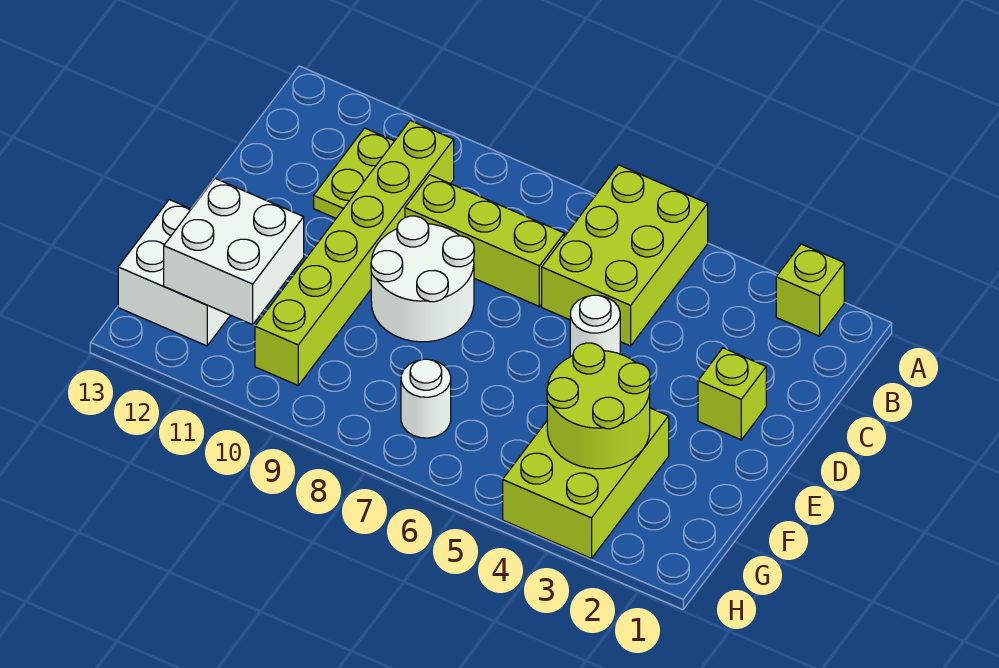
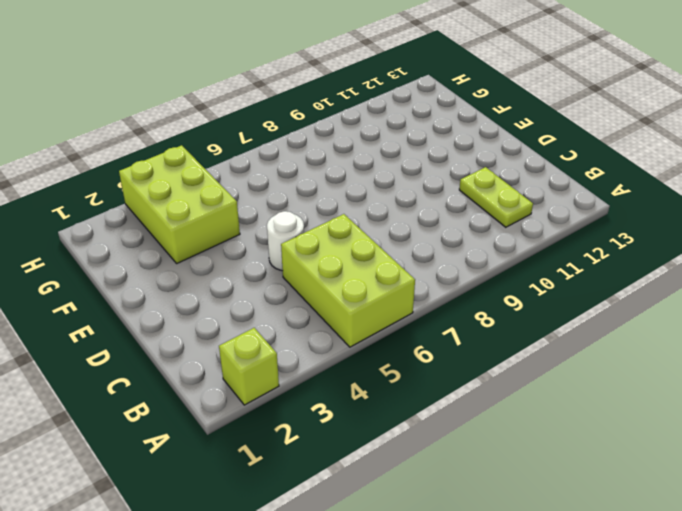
none -> lime 1x6 brick [255,121,454,385]
none -> lime 1x3 brick [405,175,564,306]
none -> lime 1x1 brick [698,348,766,440]

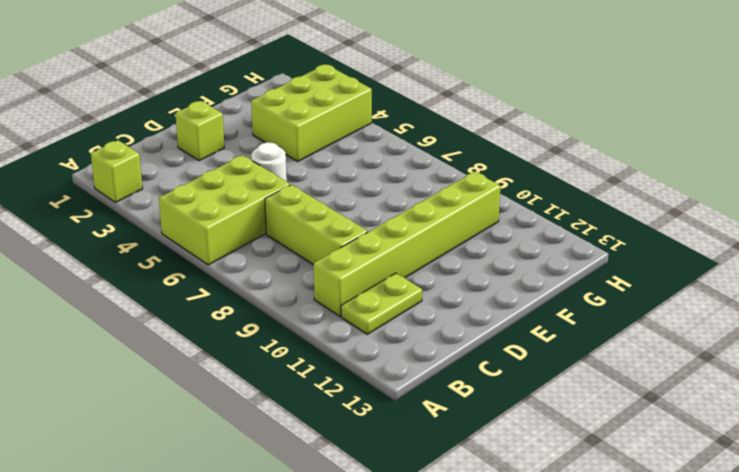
none -> white 2x2 round brick [371,216,474,342]
none -> white 2x2 brick [118,200,230,346]
none -> white 1x1 round brick [401,359,451,438]

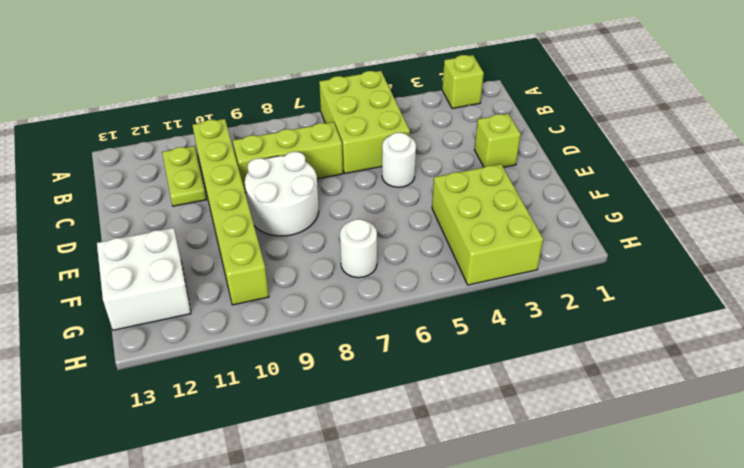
none -> lime 2x2 round brick [547,343,650,469]
none -> white 2x2 brick [164,178,304,325]

